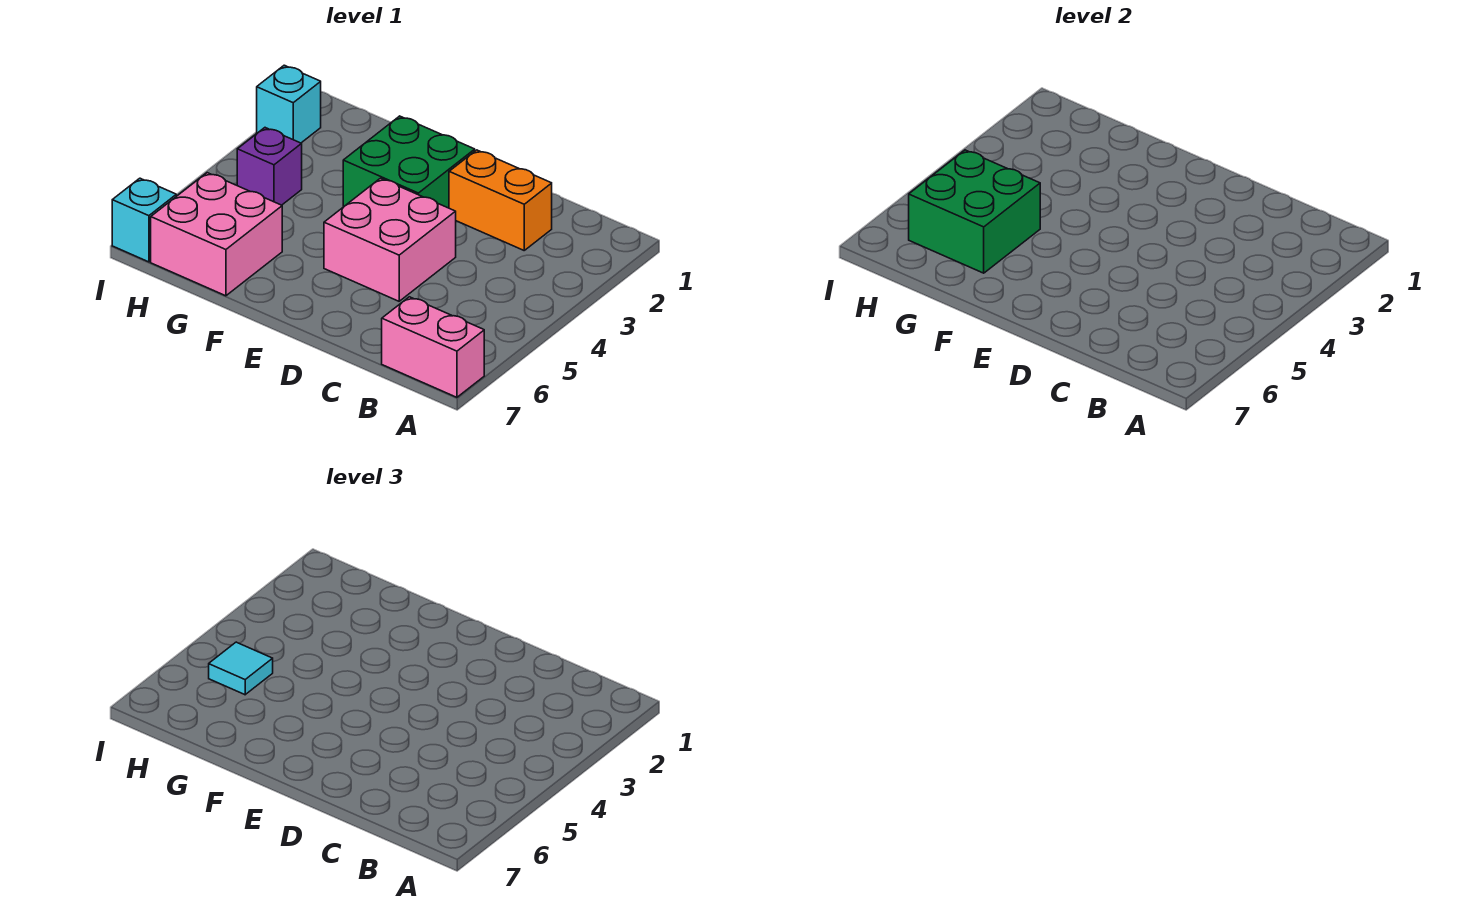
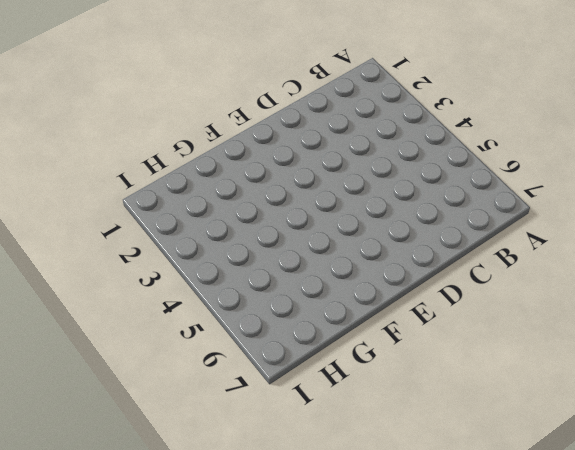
none -> pink 1x2 brick [382,297,484,397]
none -> orange 1x2 brick [449,150,552,250]

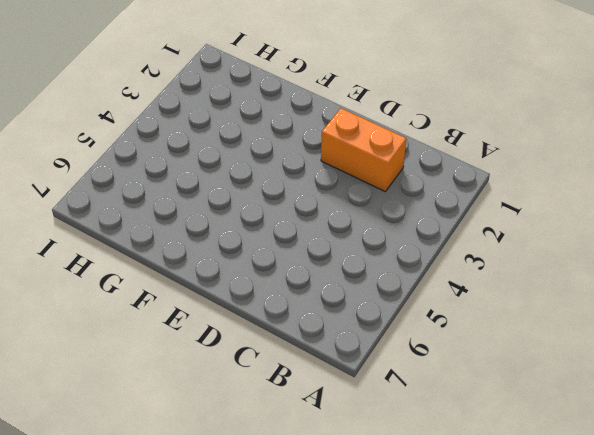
none -> pink 1x2 brick [382,297,484,397]
none -> pink 2x2 brick [324,178,456,301]

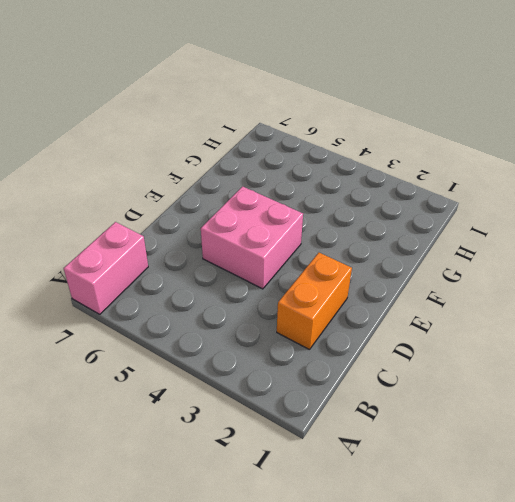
none -> green 2x2 brick [343,116,475,208]
none -> pink 2x2 brick [151,173,282,296]

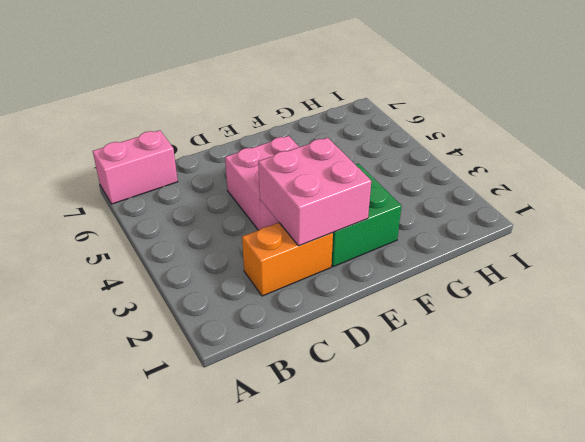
pink 2x2 brick [258,138,371,246] -> pink 2x2 brick moved to [151,173,282,296]
none -> purple 1x1 brick [237,128,302,205]
none -> cyan 1x1 brick [257,65,321,143]

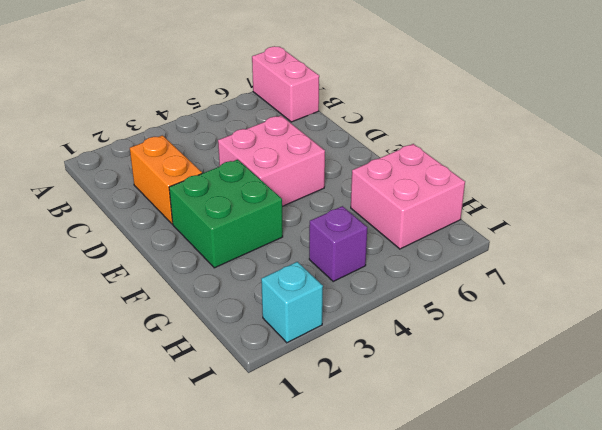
none -> cyan 1x1 brick [112,178,176,262]
none -> green 2x2 brick [909,150,1040,273]

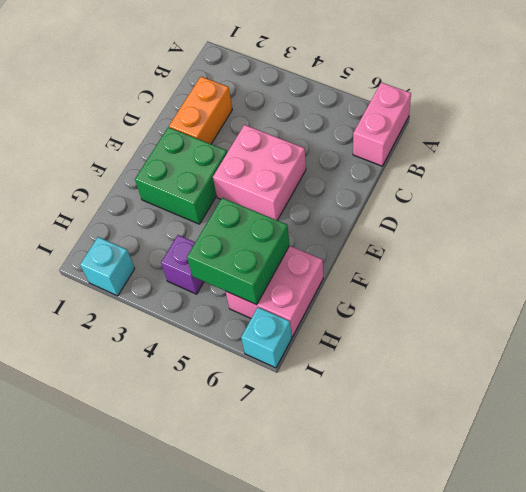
none -> cyan 1x1 tile [209,642,273,695]

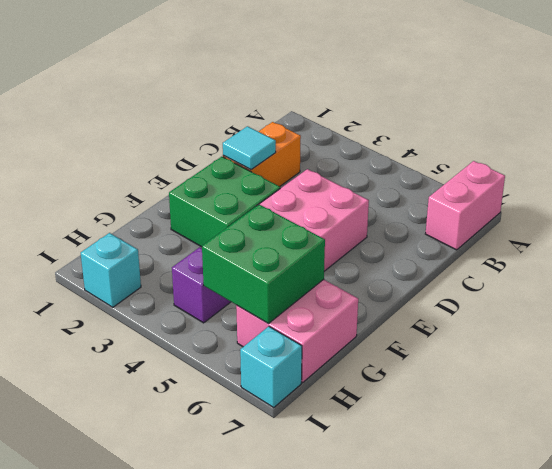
cyan 1x1 tile [223,126,276,170] -> cyan 1x1 tile moved to [209,642,273,695]

